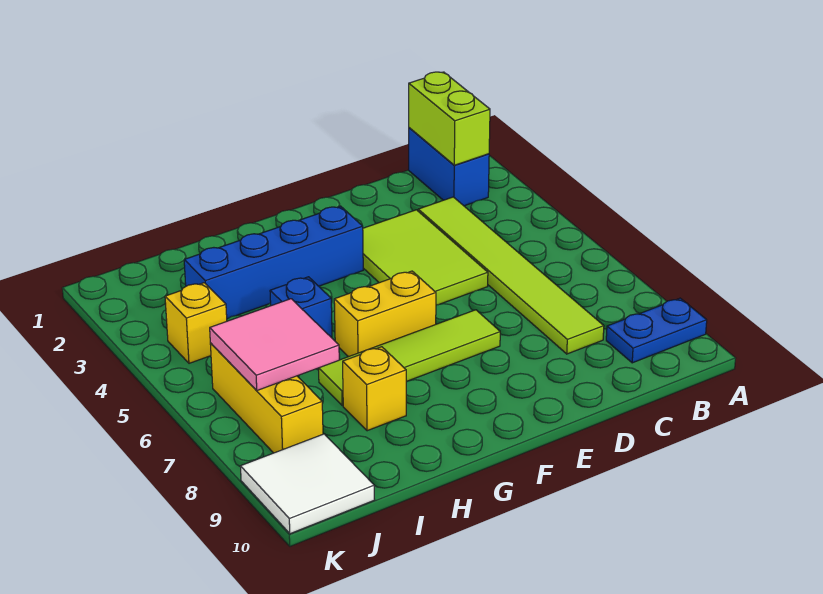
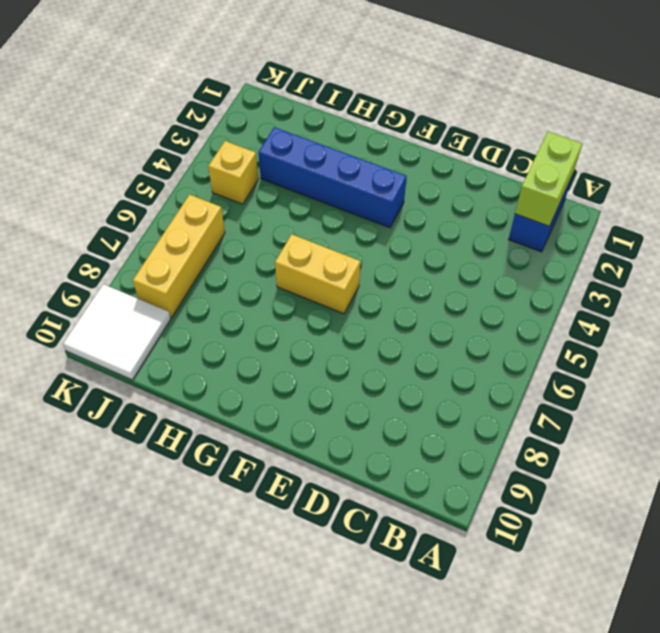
none -> blue 1x2 plate [606,298,707,363]
none -> lime 1x6 tile [418,197,604,354]
none -> lime 2x3 tile [363,210,488,305]

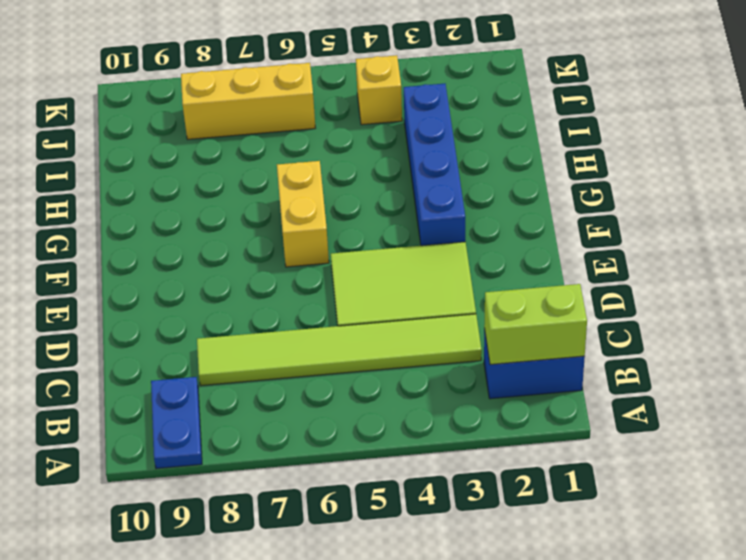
none -> lime 1x4 tile [319,310,500,406]
none -> blue 1x1 brick [270,277,332,338]
none -> yellow 1x1 brick [343,347,406,431]

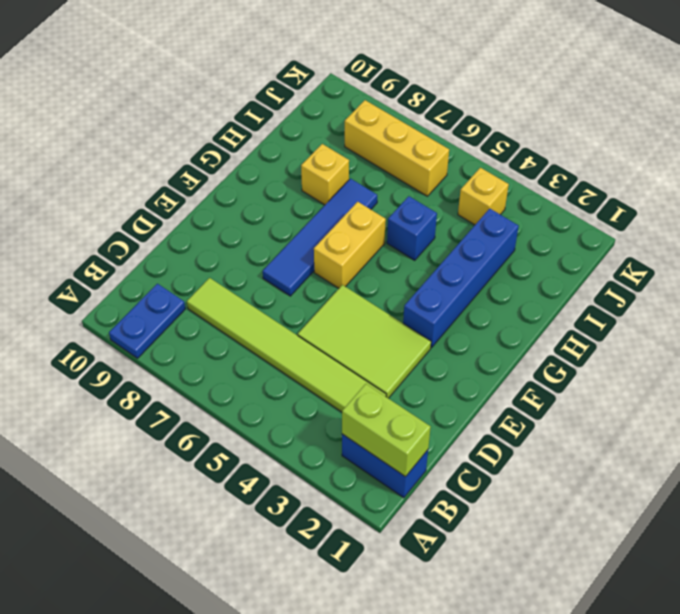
blue 1x4 tile [263,179,377,296] -> lime 1x4 tile [319,310,500,406]
none -> white 2x2 tile [240,434,375,534]
none -> pink 2x2 tile [210,299,339,390]

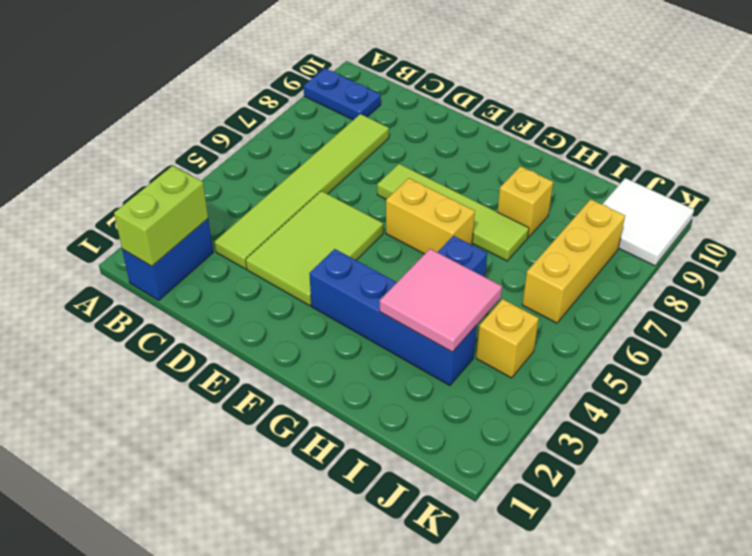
pink 2x2 tile [380,249,502,352] -> pink 2x2 tile moved to [210,299,339,390]

